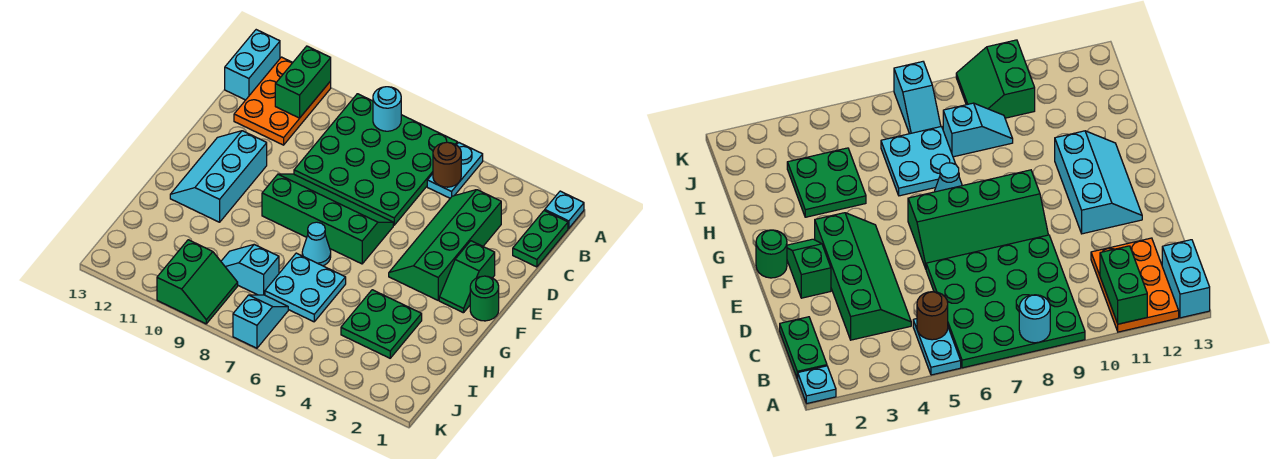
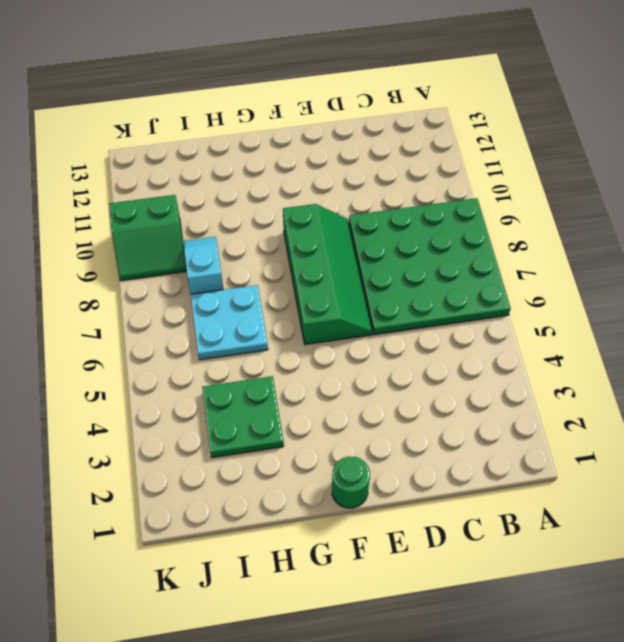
none -> cyan 1x1 plate [545,191,584,228]
none -> cyan 1x2 plate [427,143,483,198]
none -> orange 2x3 plate [234,57,331,145]

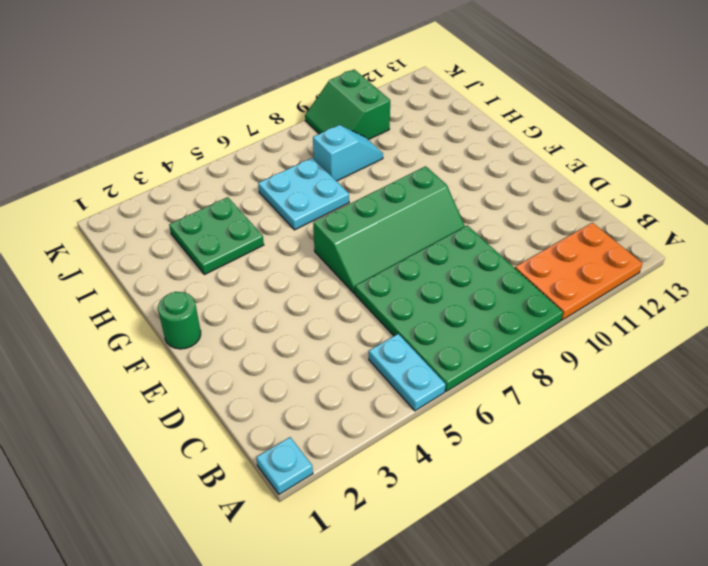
orange 2x3 plate [515,223,642,320] -> orange 2x3 plate turned to [234,57,331,145]
none -> cyan 1x2 brick [225,30,280,100]
none -> green 1x2 plate [513,210,568,267]
none -> green 2x4 slope [389,190,501,300]

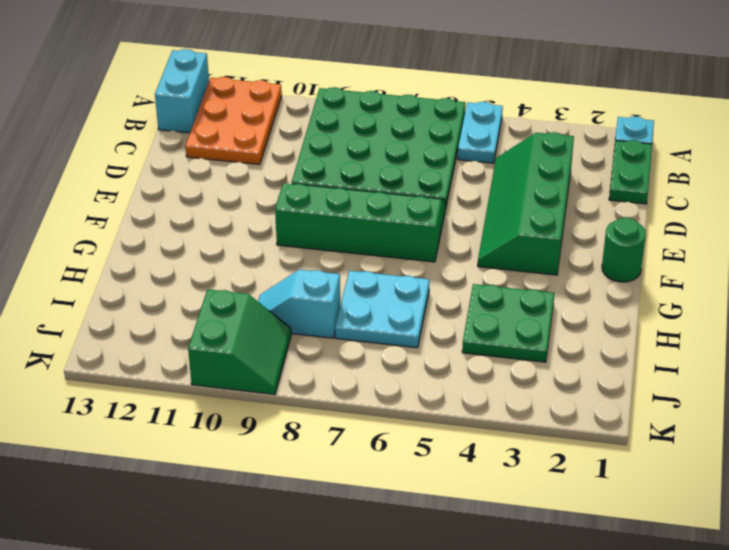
none -> green 1x2 slope [439,241,495,313]
none -> cyan 2x3 slope [170,131,267,222]
none -> cyan 1x1 cone [302,222,331,266]

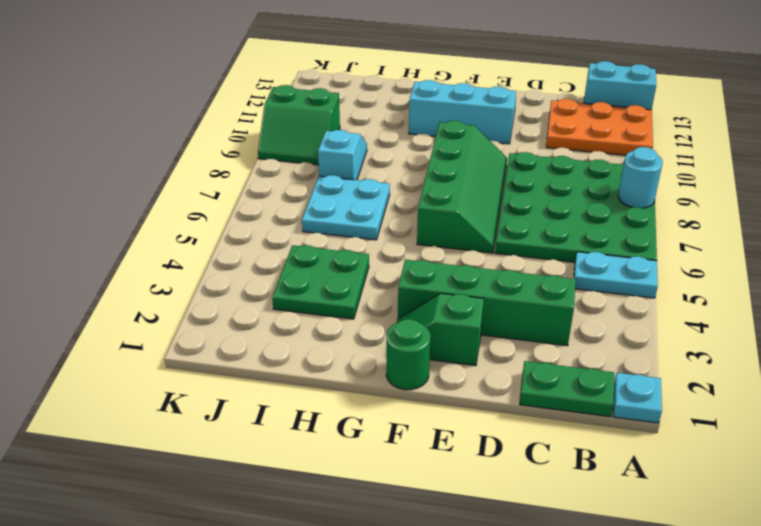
none -> cyan 1x1 cone [302,222,331,266]
none -> cyan 1x2 slope [233,295,288,348]
none -> green 1x2 brick [275,46,331,118]

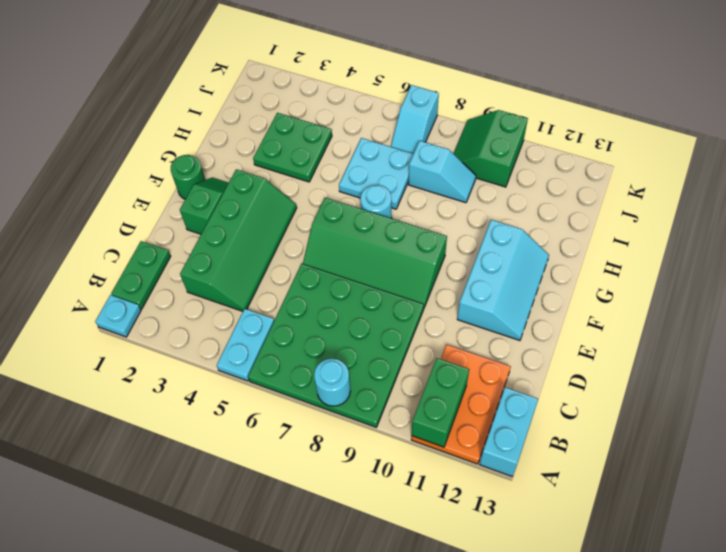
cyan 1x1 round brick [360,185,392,218] -> cyan 1x1 cone [302,222,331,266]
none -> brown 1x1 round brick [433,142,461,187]

